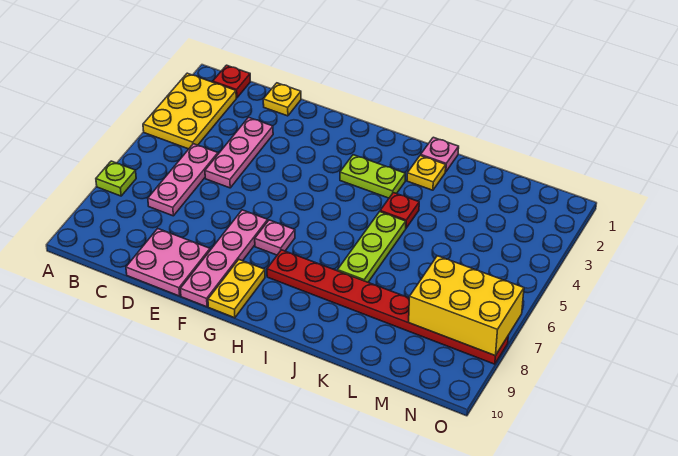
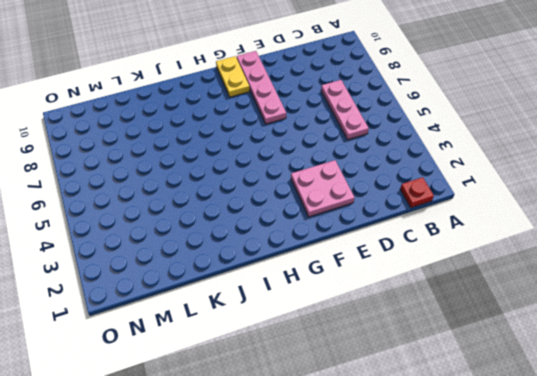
pink 2x2 plate [291,160,354,217] -> pink 2x2 plate moved to [126,229,210,296]
none -> yellow 2x3 plate [143,73,236,149]
none -> lime 1x1 plate [96,161,136,196]
none -> yellow 1x1 plate [263,83,301,116]

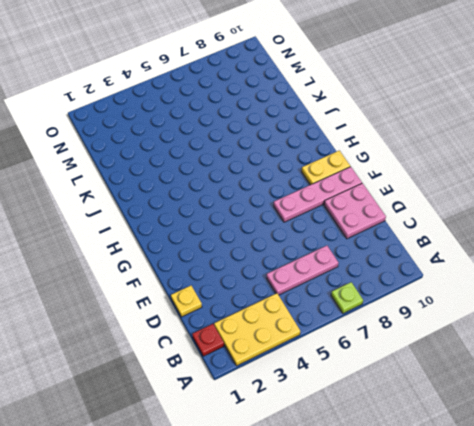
none -> pink 1x3 plate [205,117,273,188]
none -> pink 1x1 plate [255,220,295,255]
none -> lime 1x2 plate [340,155,405,198]

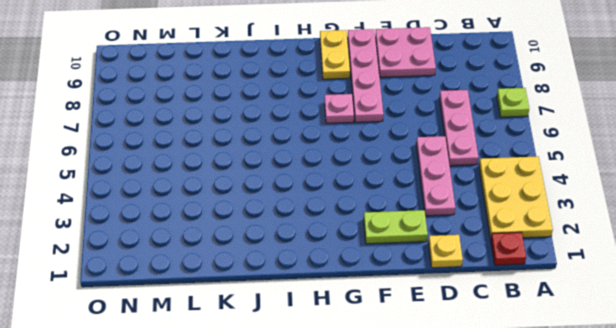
lime 1x2 plate [364,210,428,244] -> lime 1x2 plate moved to [340,155,405,198]
none -> red 1x8 plate [267,250,508,364]
none -> pink 1x1 plate [421,137,459,172]
none -> yellow 1x1 plate [407,155,446,190]

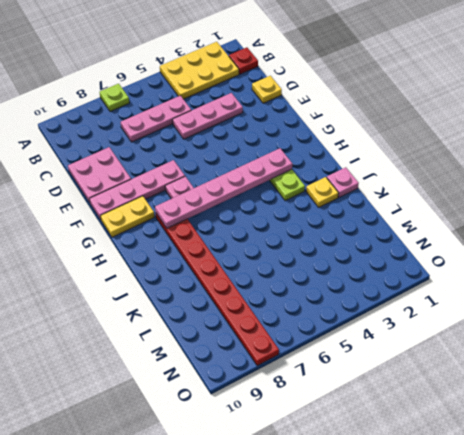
pink 1x6 plate [155,148,292,228] -> none
none -> red 1x1 plate [380,193,419,228]
none -> lime 1x3 plate [338,212,406,282]
none -> yellow 2x3 brick [409,256,524,356]

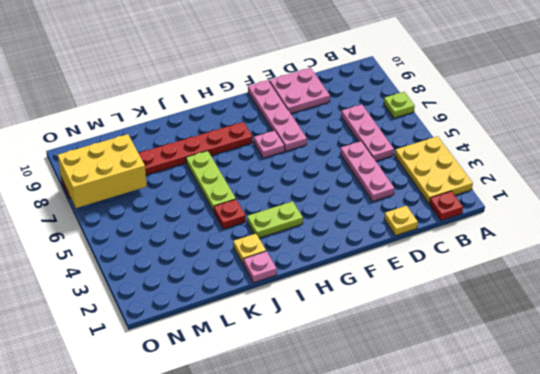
none -> yellow 1x2 plate [208,260,265,318]

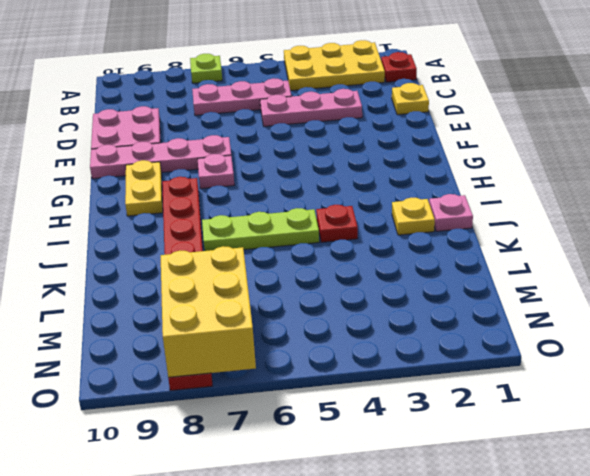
yellow 1x2 plate [125,160,163,216] -> yellow 1x2 plate turned to [208,260,265,318]
none -> lime 1x2 plate [340,155,405,198]

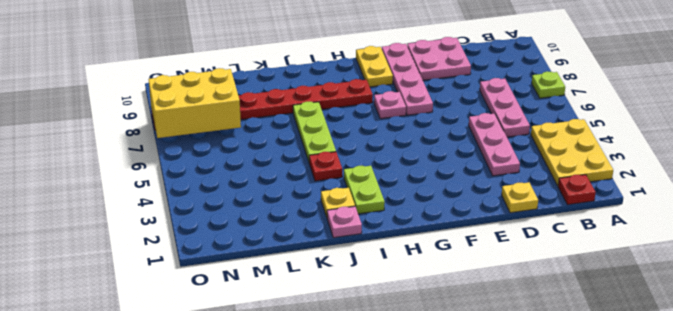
lime 1x2 plate [344,166,385,214] -> lime 1x2 plate turned to [340,155,405,198]

